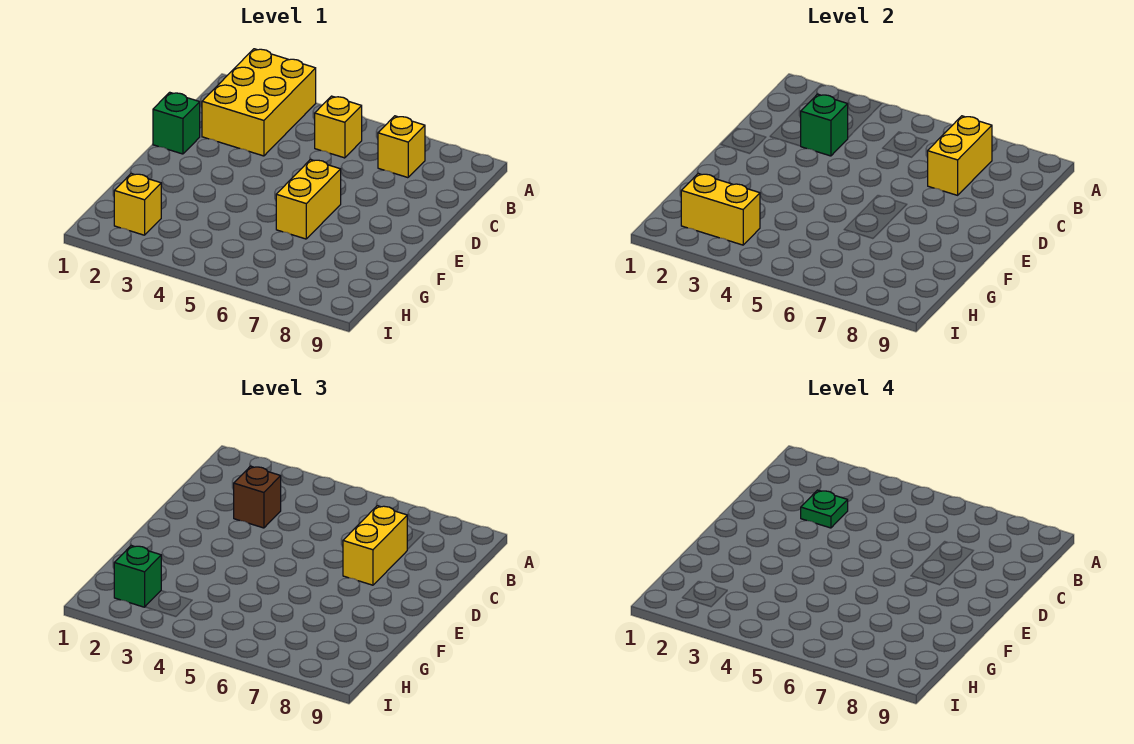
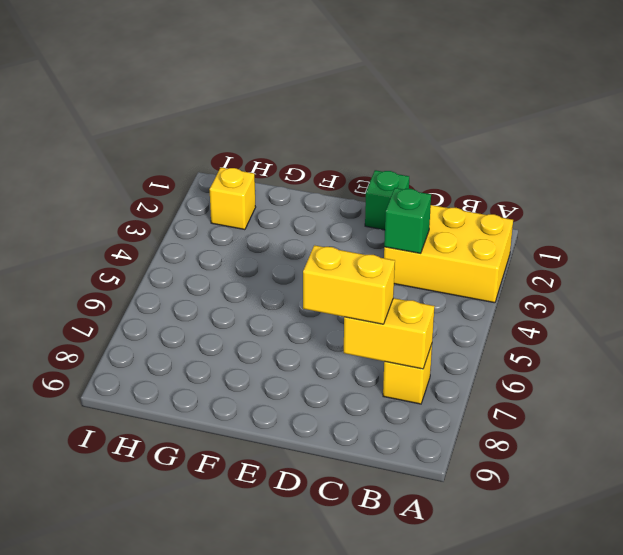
none -> yellow 1x1 brick [315,96,362,158]
none -> yellow 1x2 brick [276,160,341,239]
none -> yellow 1x2 brick [681,173,760,245]

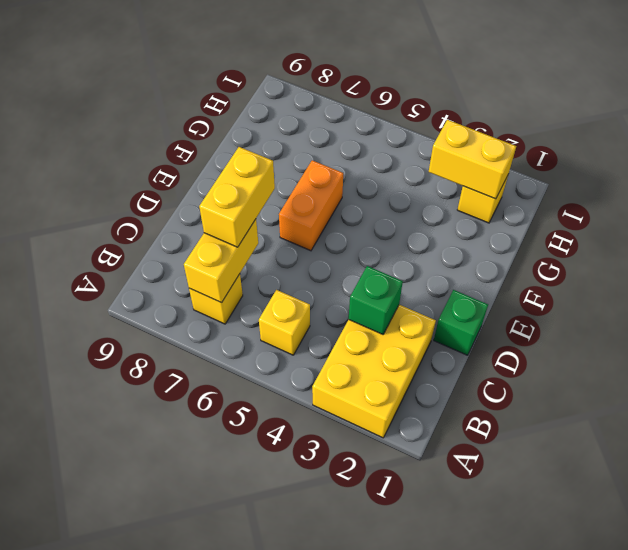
orange 1x2 brick [279,160,343,251] -> yellow 1x2 brick [276,160,341,239]
none -> brown 1x1 brick [234,466,281,528]
none -> green 1x1 brick [114,545,161,607]
none -> green 1x1 plate [801,490,848,528]

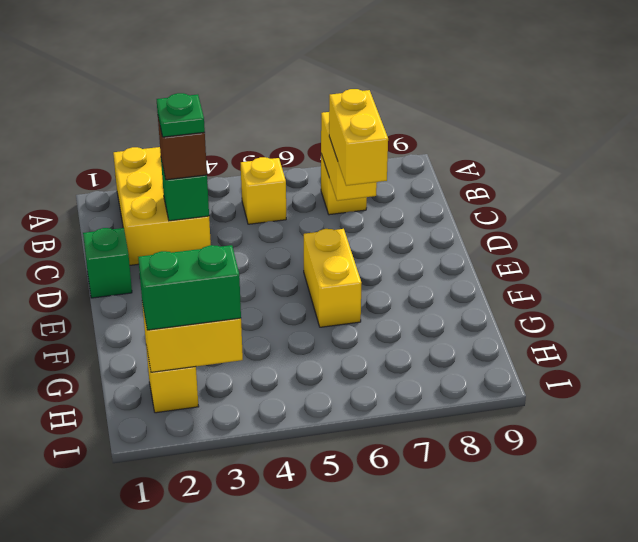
green 1x2 brick [138,245,241,330] -> green 1x1 brick [114,545,161,607]

